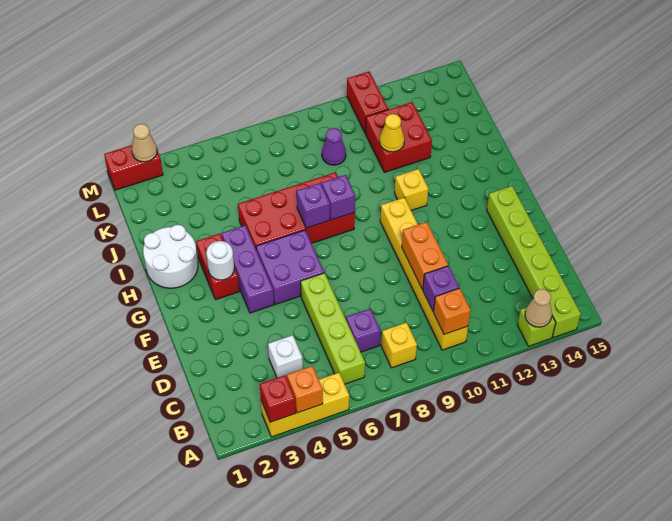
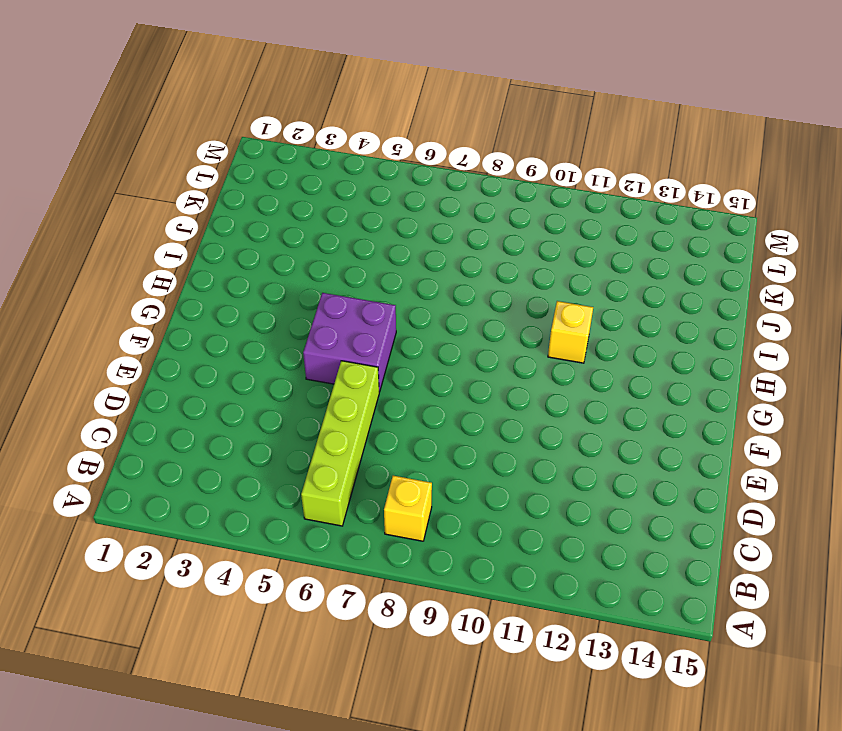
none -> yellow 1x3 brick [261,373,349,437]
none -> lime 1x1 brick [518,307,556,346]
none -> lime 1x6 brick [487,186,581,338]

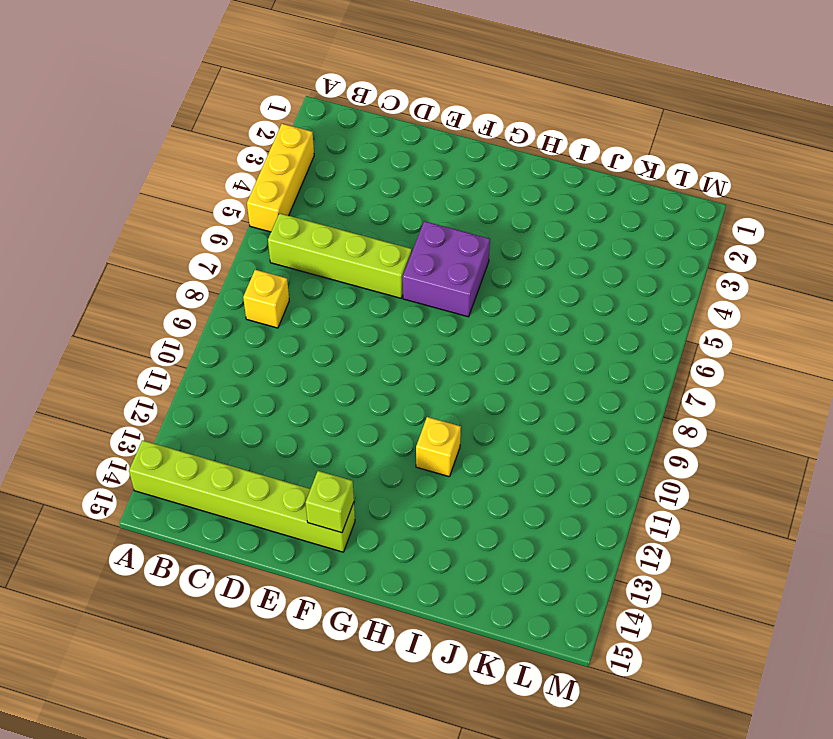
lime 1x1 brick [305,471,354,533] -> lime 1x1 brick moved to [518,307,556,346]
none -> yellow 1x6 brick [380,197,468,350]
none -> white 1x1 brick [268,335,303,378]
none -> purple 1x1 brick [346,309,381,352]

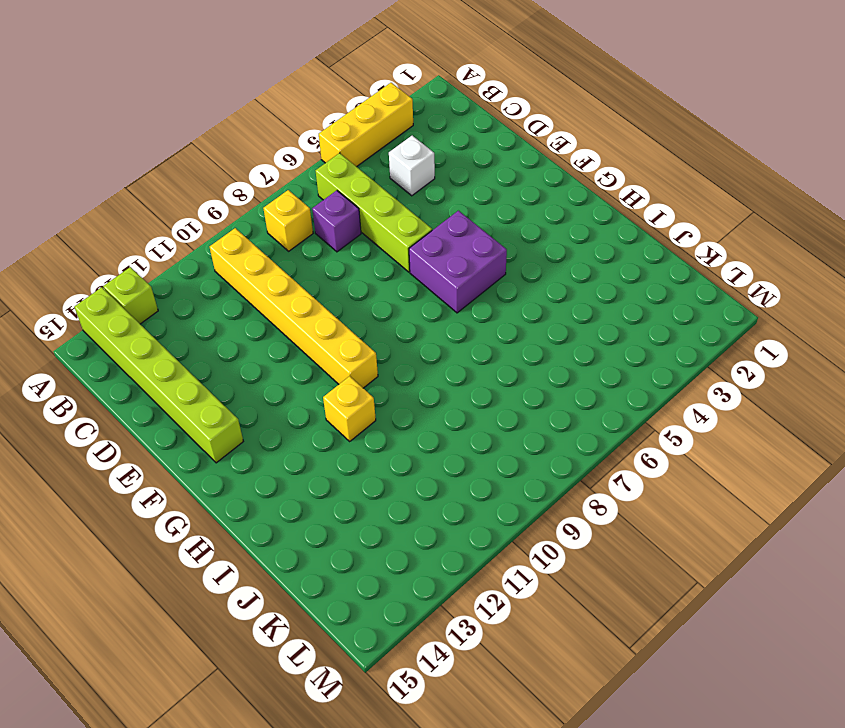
none -> purple 1x3 brick [222,225,274,313]
none -> red 1x2 brick [196,234,239,300]
none -> white 2x2 round brick [143,225,198,288]

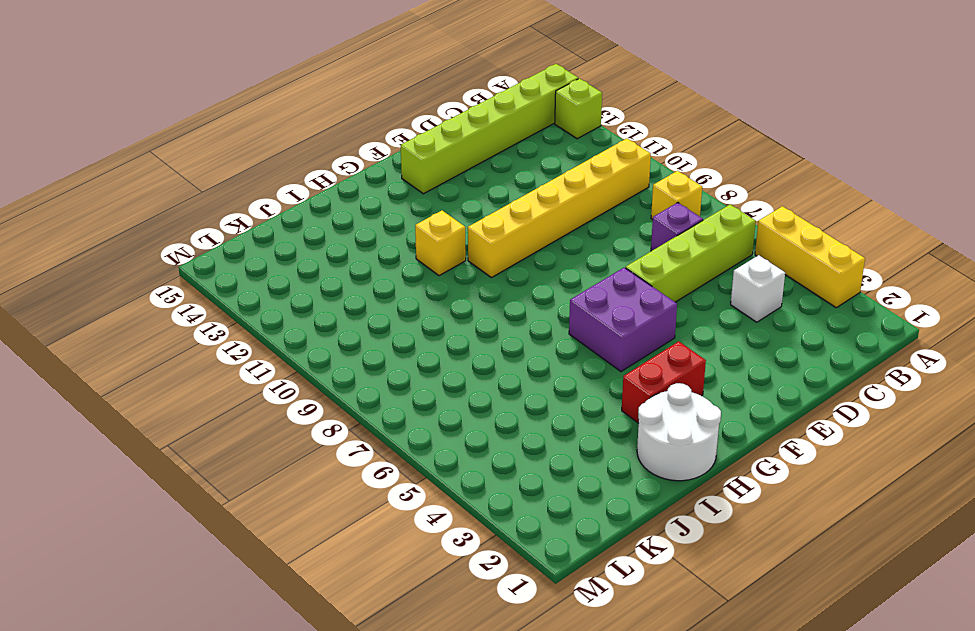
none -> purple 1x3 brick [222,225,274,313]
none -> red 2x4 brick [238,172,355,248]
none -> red 2x2 brick [366,102,432,172]

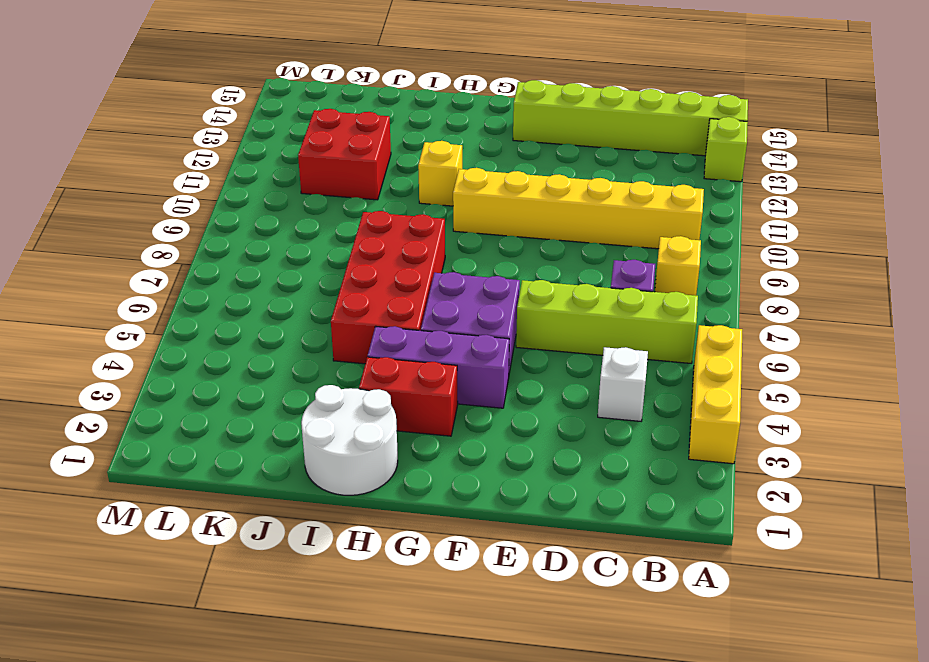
none -> purple 1x1 cone [322,128,346,165]
none -> red 1x2 brick [347,72,388,133]
none -> red 1x2 brick [104,145,163,190]

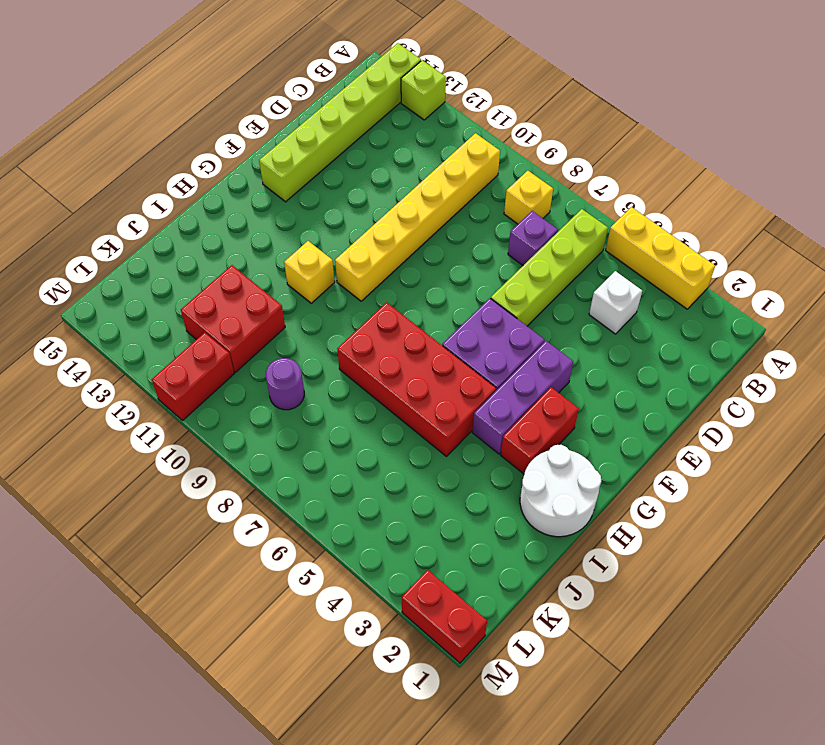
purple 1x1 round brick [266,358,304,410] -> purple 1x1 cone [322,128,346,165]
none -> red 1x1 brick [260,375,296,422]
none -> orange 1x1 brick [287,366,323,413]
none -> tan 1x1 cone [525,289,552,327]

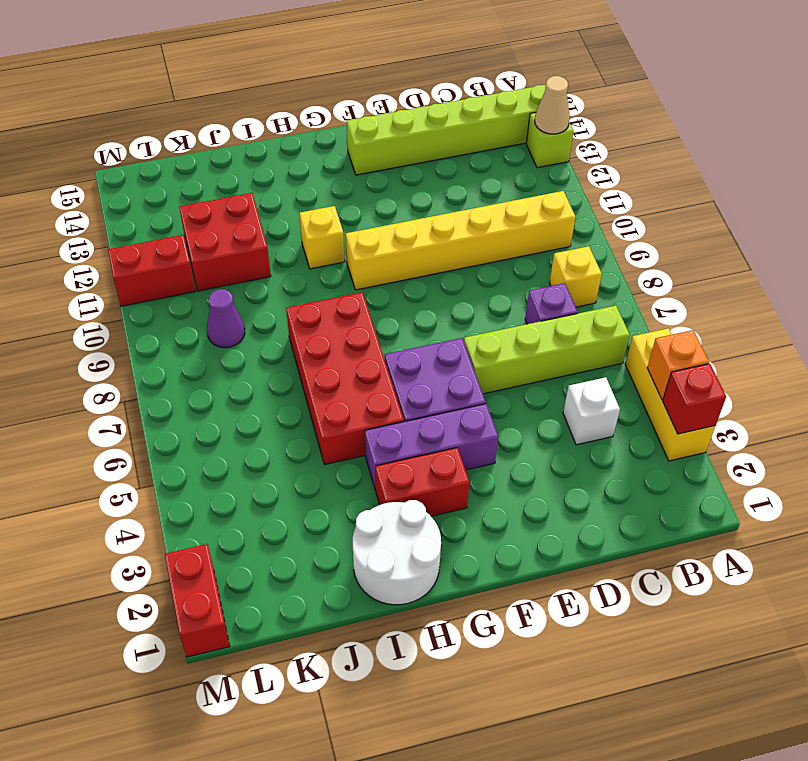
none -> orange 1x1 brick [434,288,471,334]
none -> purple 1x1 brick [423,266,459,312]
none -> orange 1x2 brick [402,222,448,289]

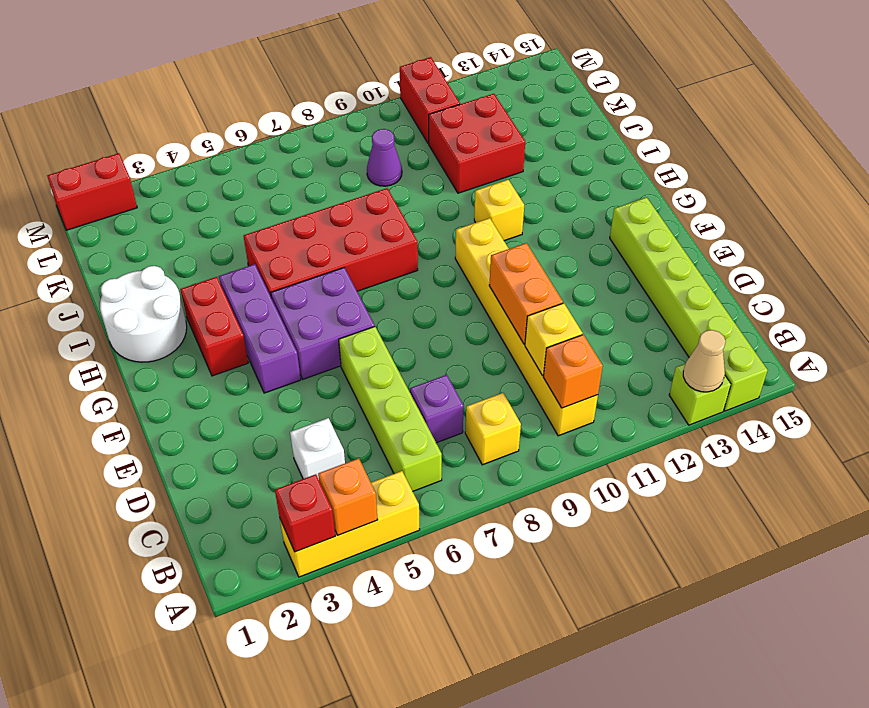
yellow 1x1 brick [525,303,583,376] -> purple 1x1 brick [423,266,459,312]
none -> white 1x1 round brick [206,241,234,280]
none -> purple 1x1 brick [297,183,330,228]
none -> purple 1x1 brick [322,175,355,220]

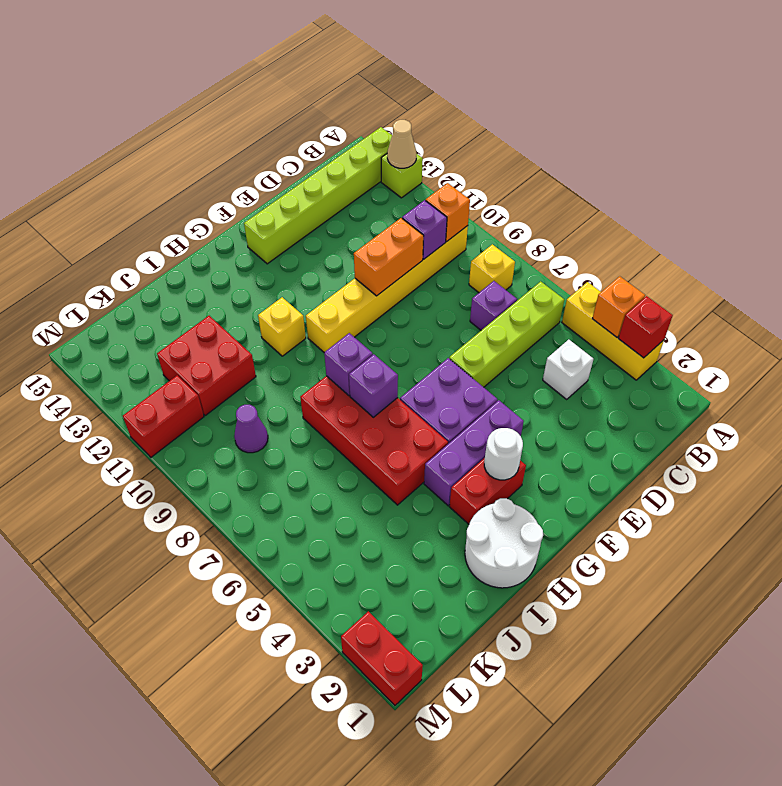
none -> yellow 1x1 cone [380,114,404,152]
none -> tan 1x1 cone [132,124,157,162]

